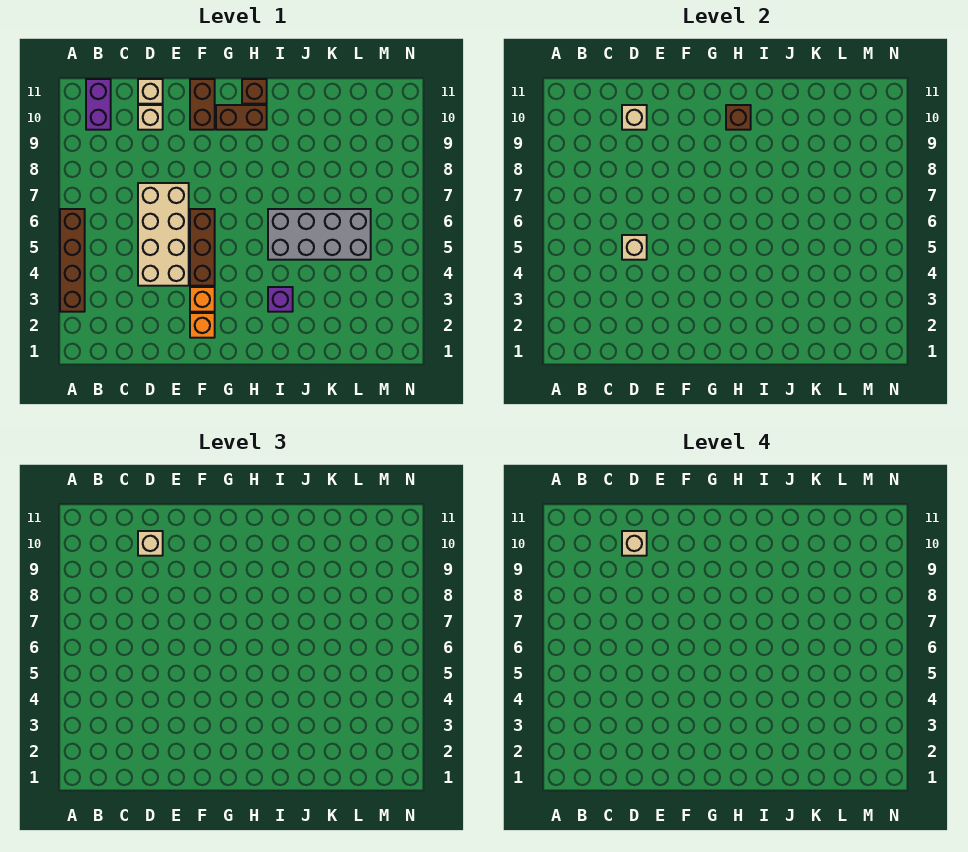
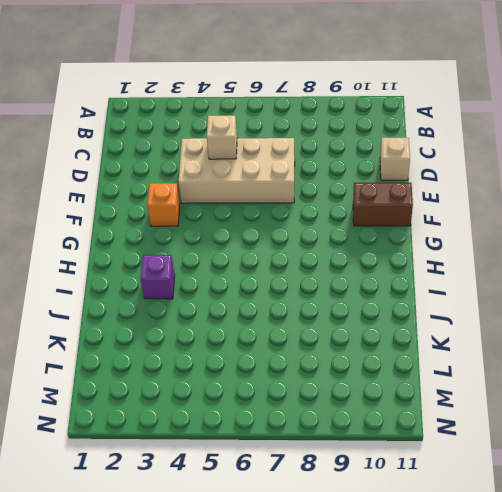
none -> brown 1x4 brick [60,209,85,312]
none -> purple 1x2 brick [86,79,111,130]
none -> tan 1x1 brick [138,105,163,130]

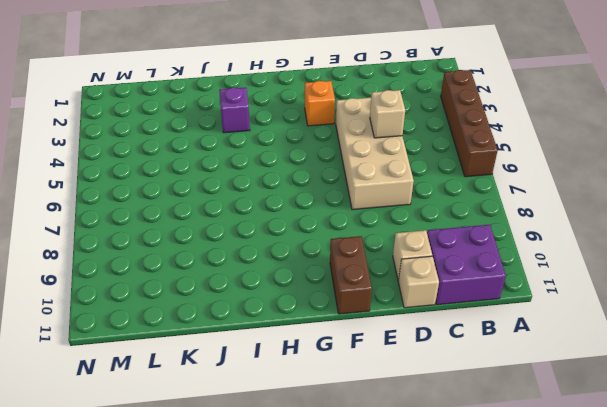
purple 2x2 brick [427,225,506,305] -> purple 1x2 brick [86,79,111,130]
none -> orange 1x1 brick [190,313,215,338]
none -> brown 1x3 brick [190,209,215,286]
none -> brown 1x2 brick [216,105,267,130]

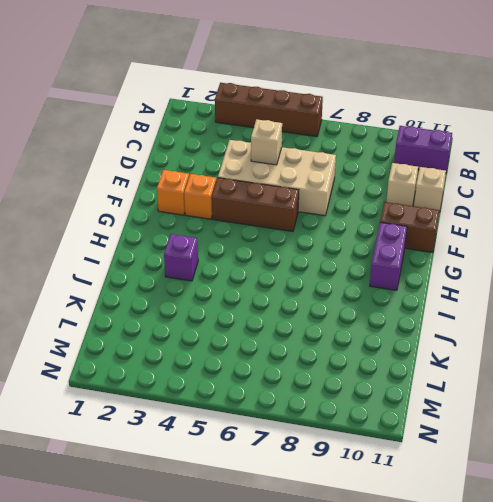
purple 1x2 brick [370,222,407,290] -> brown 1x2 brick [216,105,267,130]
none -> brown 1x1 brick [242,79,267,104]
none -> grey 2x4 brick [268,209,371,260]
none -> tan 1x1 brick [622,105,647,130]

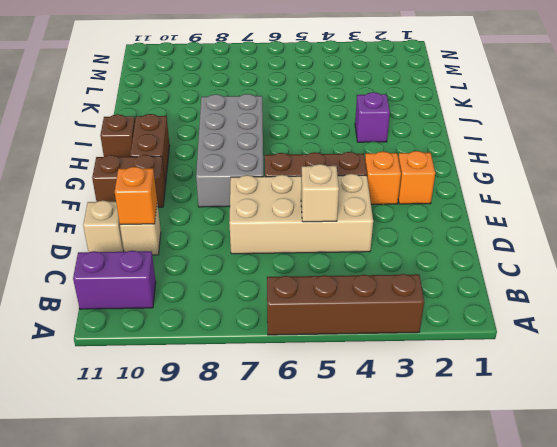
orange 1x1 brick [115,167,157,224] -> tan 1x1 brick [622,105,647,130]
grey 2x4 brick [196,94,263,207] -> grey 2x4 brick moved to [268,209,371,260]
none -> brown 1x1 brick [726,105,751,130]
none -> tan 1x1 brick [138,531,163,556]
none -> tan 1x1 brick [622,531,647,556]

